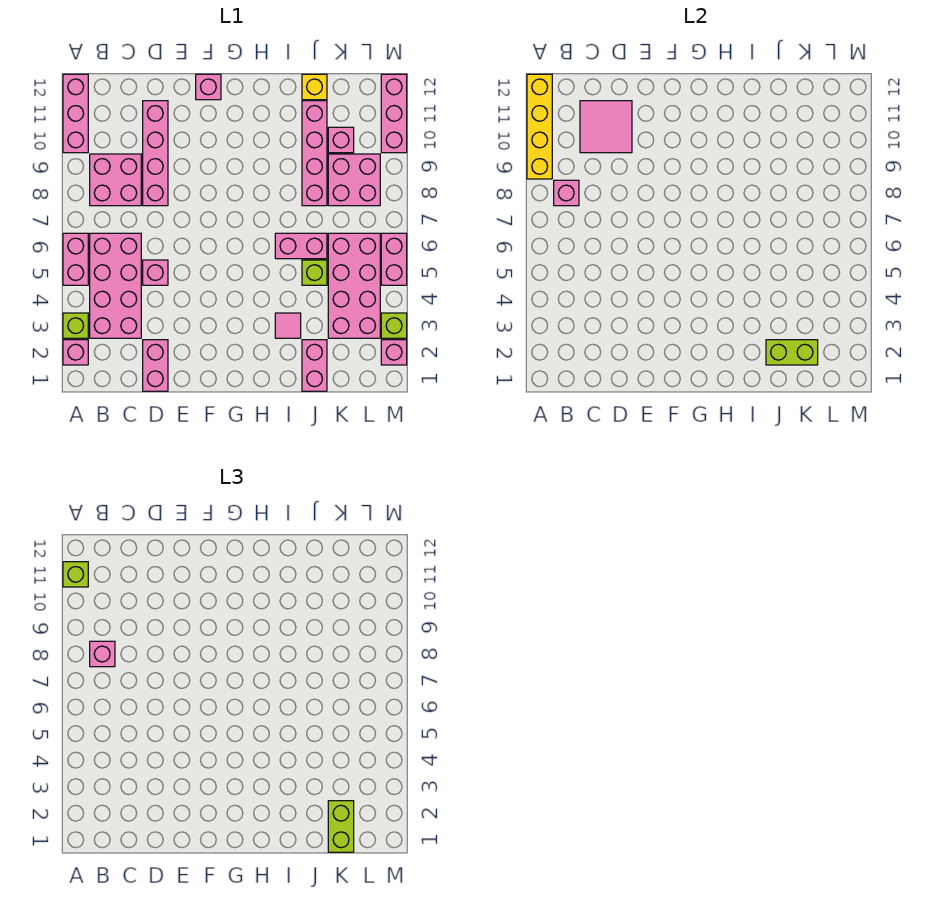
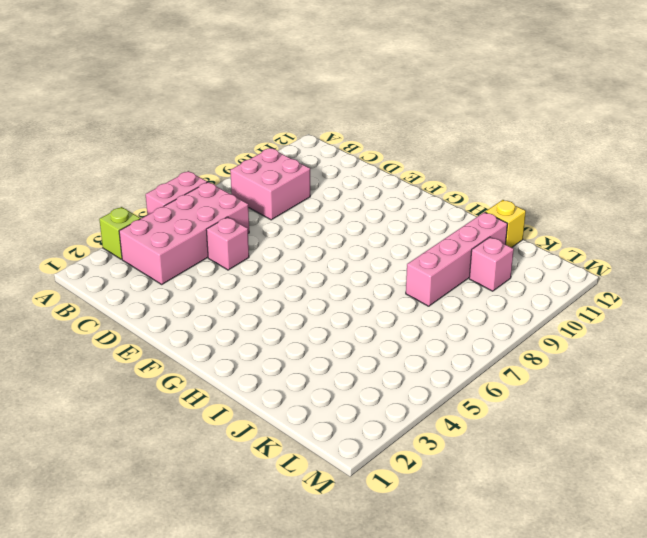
none -> pink 1x1 brick [63,340,88,365]
none -> pink 1x3 brick [63,74,88,153]
none -> pink 1x2 brick [143,340,168,391]
none -> pink 1x4 brick [143,101,168,206]

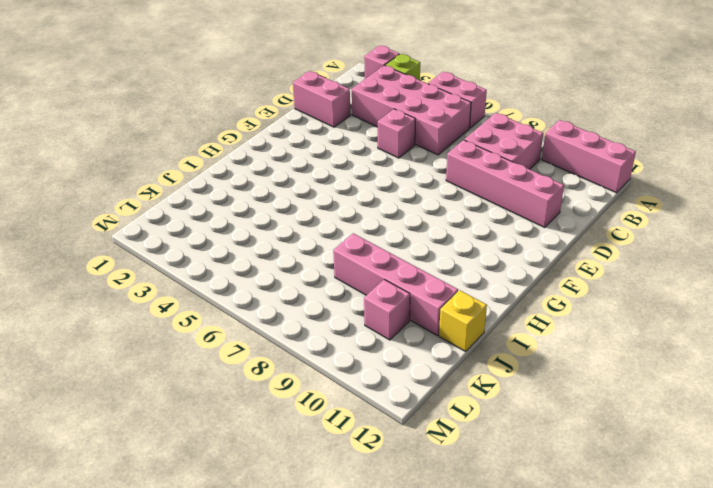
none -> pink 1x1 brick [196,74,221,100]
none -> pink 1x1 tile [275,313,301,338]
none -> pink 1x2 brick [275,233,327,259]
none -> pink 1x2 brick [302,340,327,391]

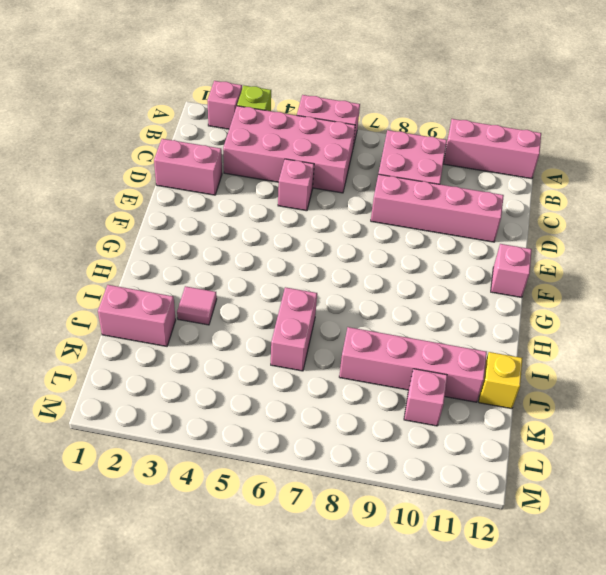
none -> lime 1x1 brick [302,260,327,285]
none -> pink 2x4 brick [328,233,380,338]
none -> pink 2x2 brick [328,154,380,206]
none -> pink 1x1 brick [381,340,407,365]

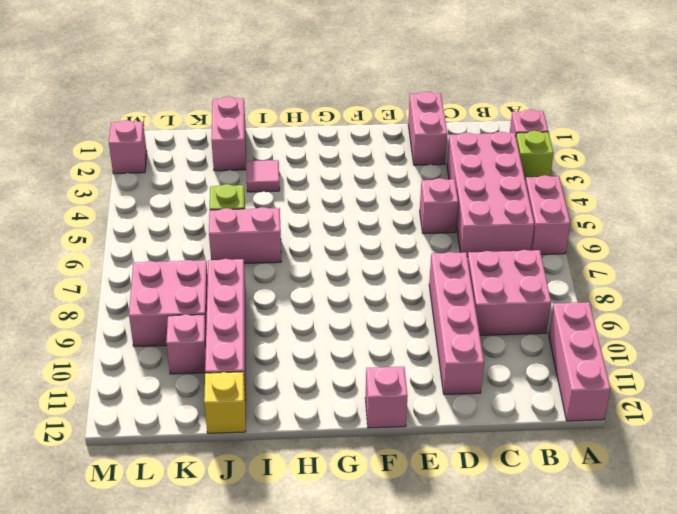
none -> pink 2x4 brick [328,233,380,338]
none -> lime 1x1 brick [381,313,407,338]
none -> pink 1x2 brick [381,233,407,285]
none -> pink 1x3 brick [381,74,407,153]

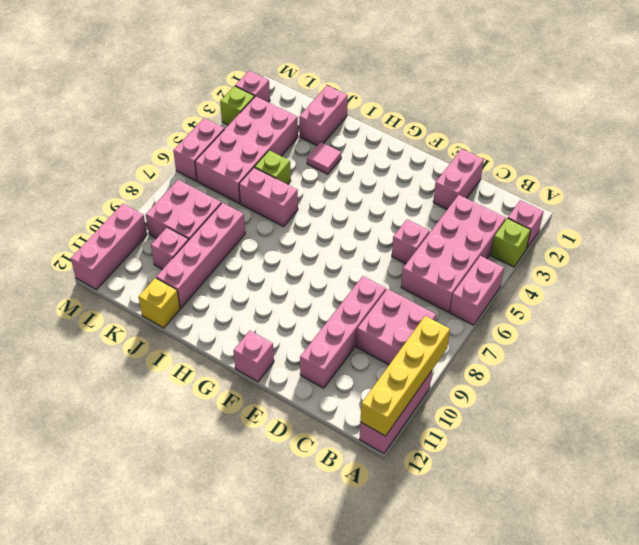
none -> pink 1x1 brick [554,180,579,206]
none -> pink 2x2 tile [580,101,632,153]
none -> lime 1x2 brick [766,340,818,365]
none -> lime 1x1 brick [63,562,88,587]

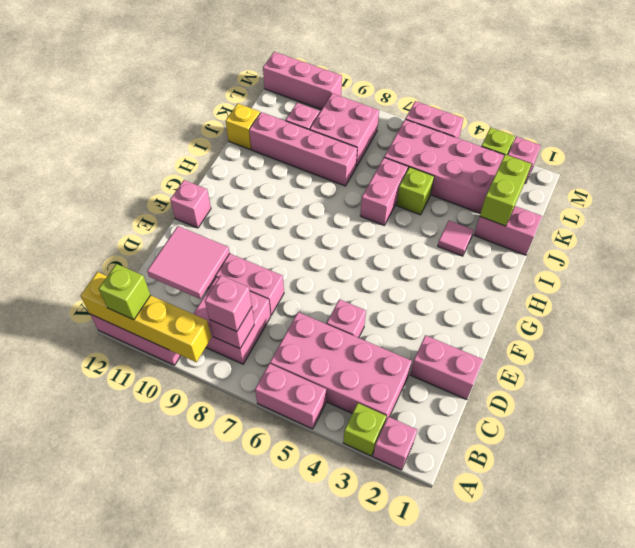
none -> lime 1x2 brick [328,801,354,852]

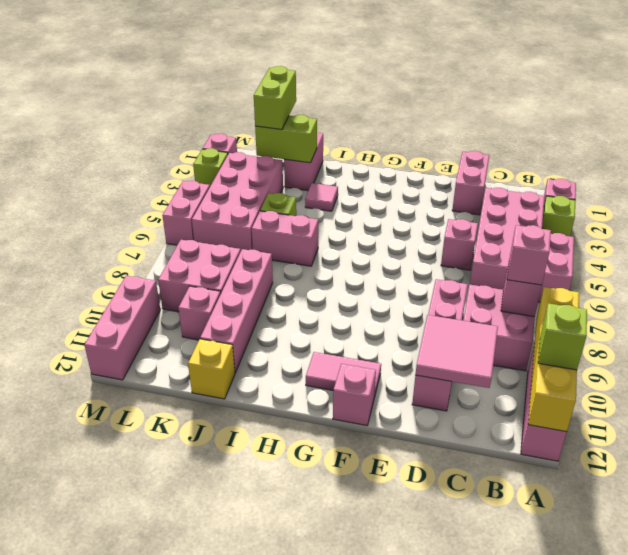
pink 1x2 tile [306,352,381,397] -> none

